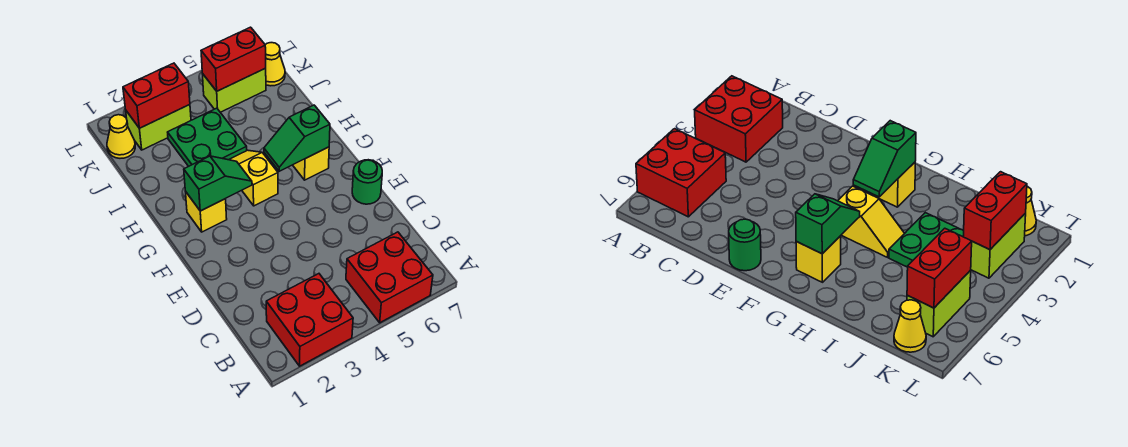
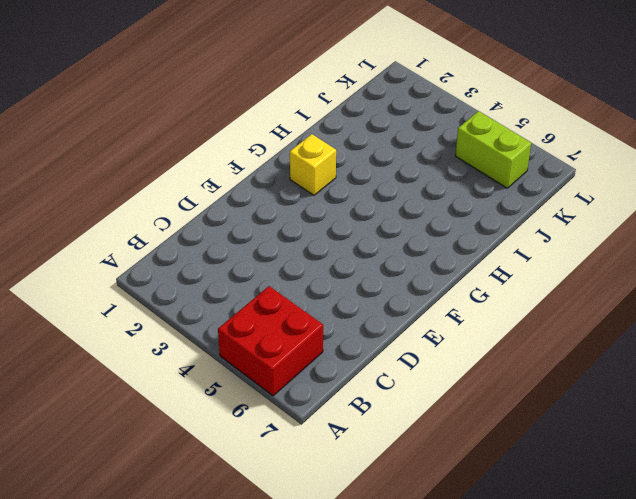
none -> red 2x2 brick [266,274,353,366]
none -> green 1x1 round brick [352,160,382,204]
none -> yellow 1x2 slope [229,150,278,206]

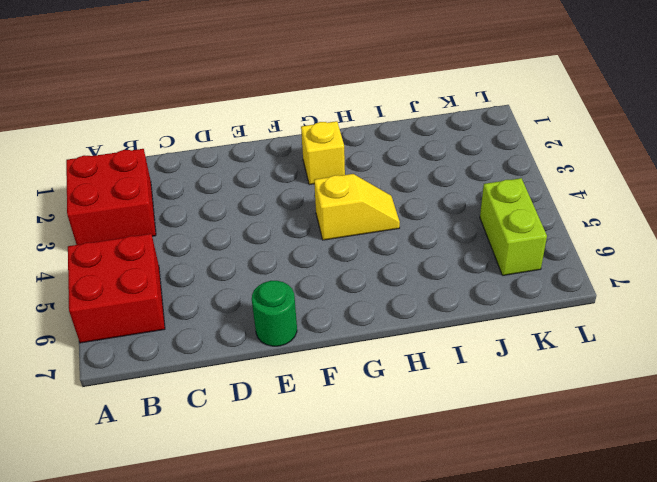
none -> yellow 1x1 brick [293,147,329,180]
none -> green 2x2 plate [168,108,247,166]
none -> yellow 1x1 cone [107,115,135,158]

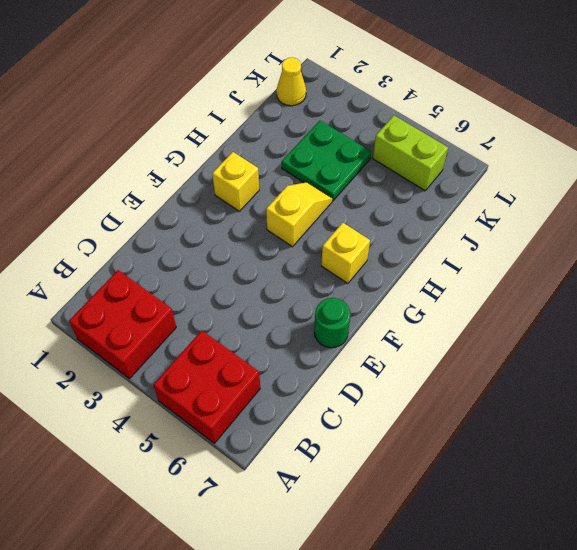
none -> lime 1x2 brick [126,105,191,150]
none -> yellow 1x1 cone [265,43,285,86]
none -> green 1x2 slope [184,156,252,211]

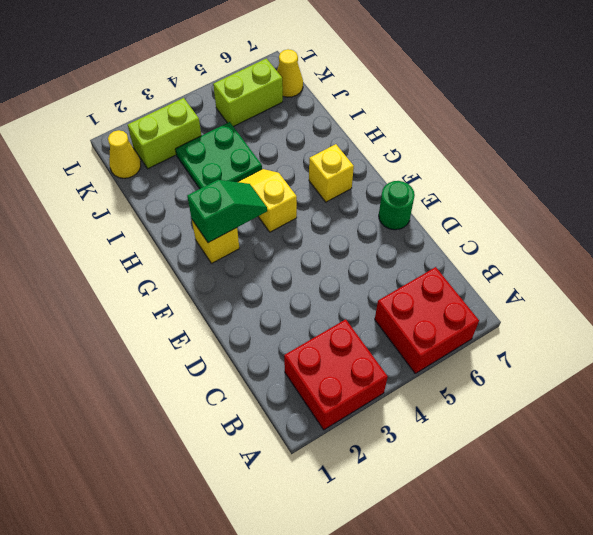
none -> green 1x2 slope [264,105,330,171]
none -> red 1x2 brick [123,63,190,128]
none -> red 1x2 brick [201,27,266,91]

